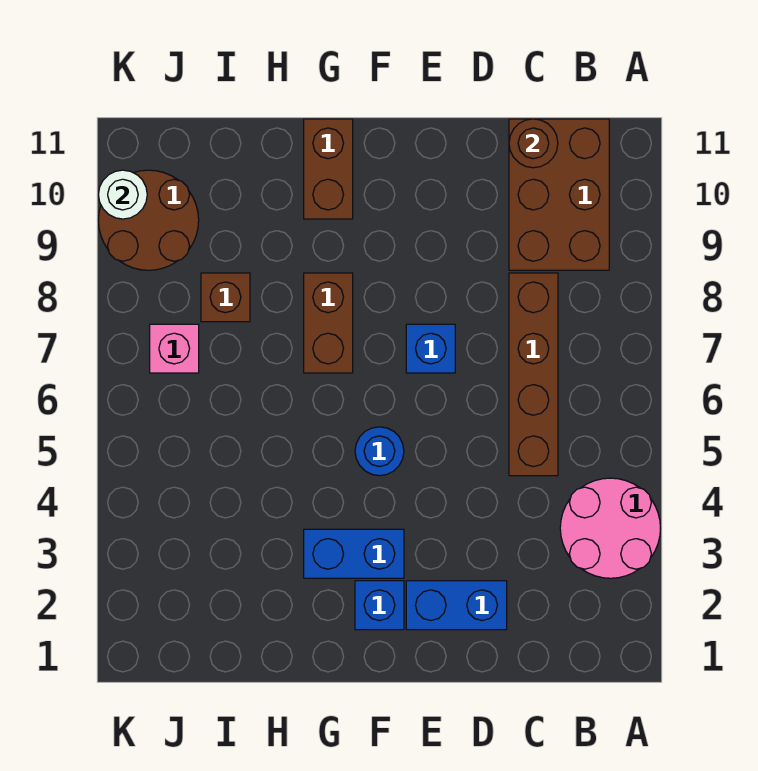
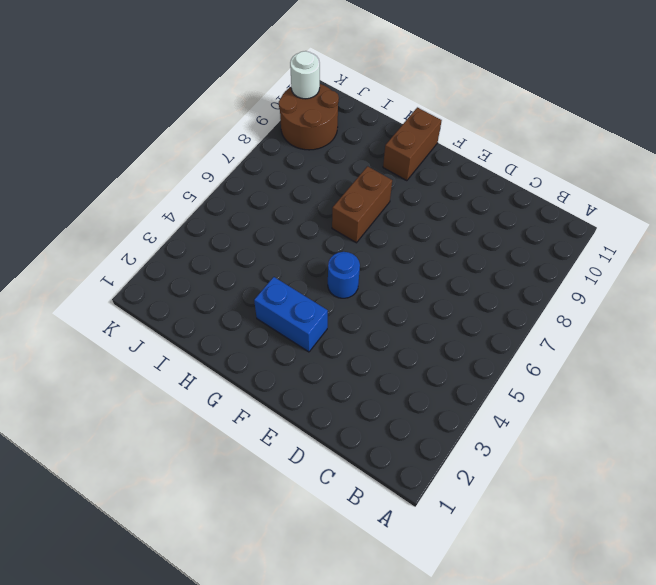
none -> pink 2x2 round brick [560,478,661,578]
none -> brown 2x3 brick [509,119,609,270]
none -> brown 1x4 brick [509,273,558,476]

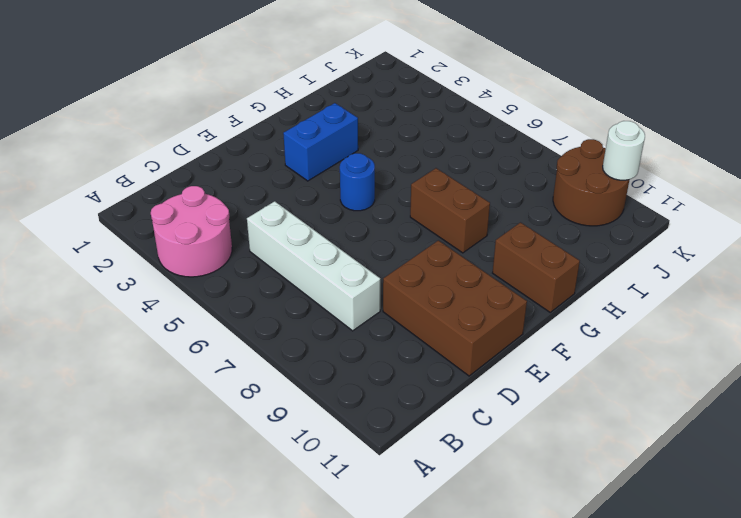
white 1x4 brick [247,201,380,331] -> brown 1x4 brick [509,273,558,476]
brown 2x3 brick [383,240,527,376] -> brown 2x3 brick moved to [509,119,609,270]
none -> blue 1x2 brick [406,581,507,630]
none -> blue 1x1 brick [406,324,455,373]
none -> blue 1x1 brick [355,581,404,630]

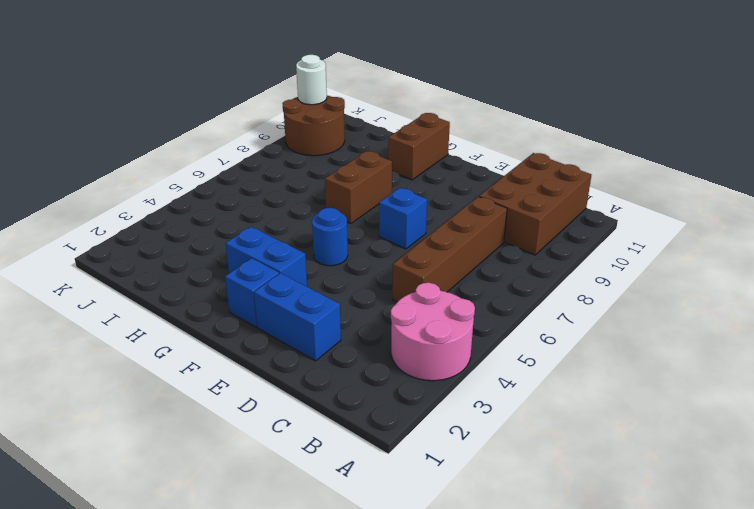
none -> brown 1x1 brick [201,273,250,322]
none -> pink 1x1 brick [150,324,199,373]
none -> brown 1x1 round brick [509,119,558,168]

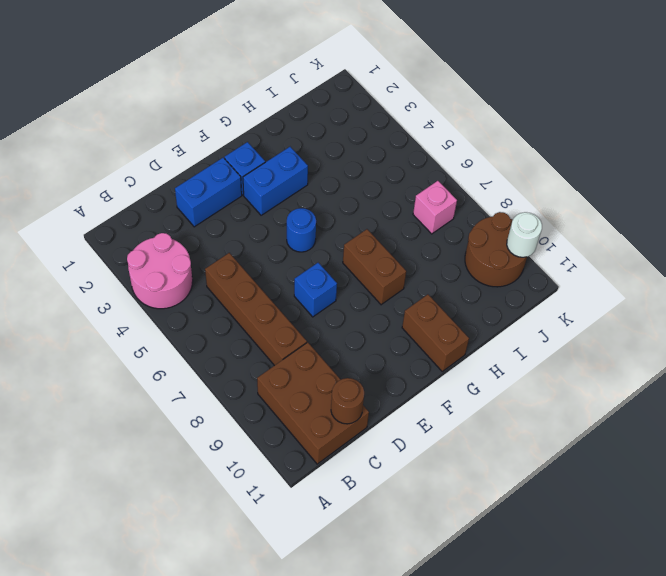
none -> brown 1x1 brick [201,273,250,322]

